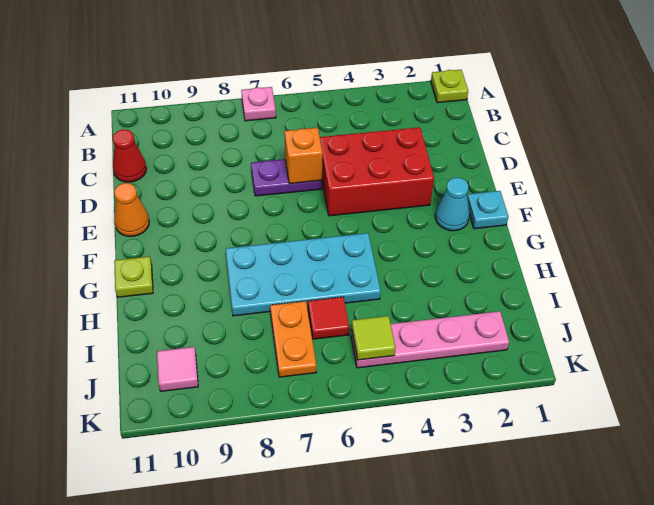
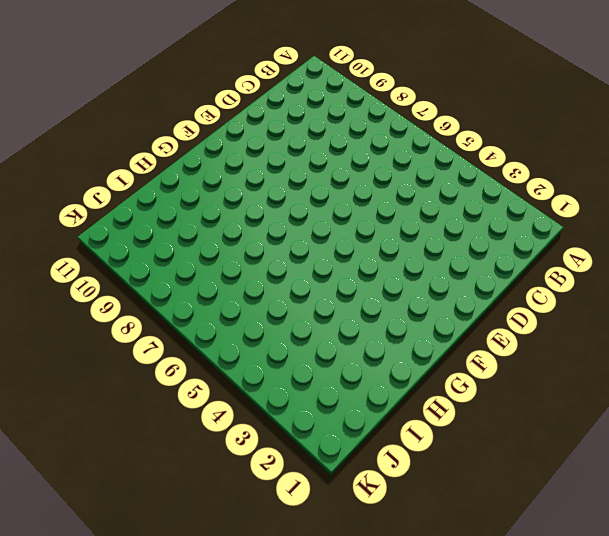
none -> lime 1x1 plate [431,70,468,103]
none -> pink 1x1 plate [241,87,276,121]
none -> red 1x1 cone [113,130,146,182]

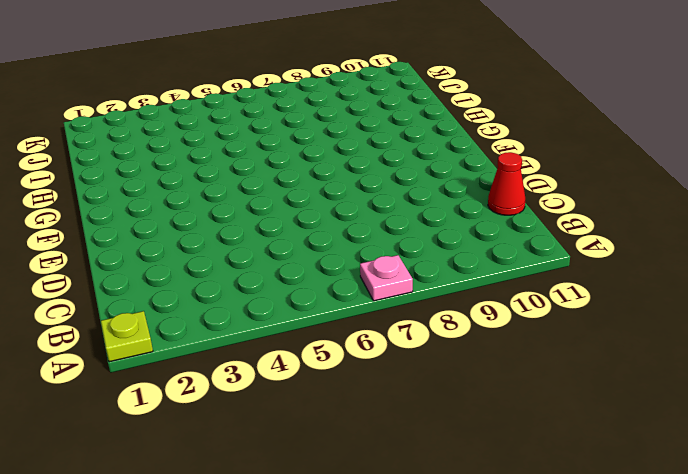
none -> red 2x3 brick [320,127,434,216]
none -> purple 1x2 plate [251,159,322,196]
none -> orange 1x1 cone [114,183,149,236]

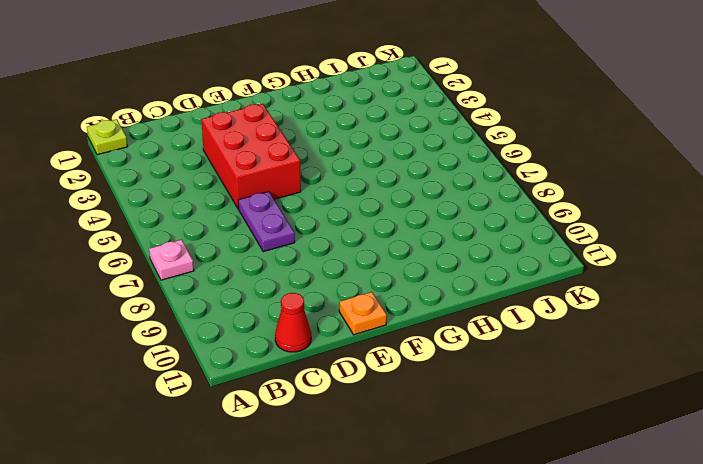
orange 1x1 plate [339,292,387,335] -> orange 1x1 cone [114,183,149,236]
none -> cyan 1x1 plate [467,191,508,229]
none -> cyan 1x1 cone [435,178,470,231]
none -> cyan 2x4 plate [226,233,381,316]

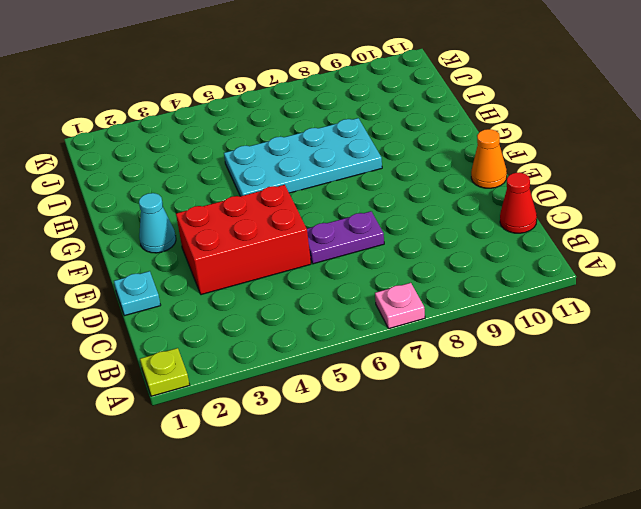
cyan 1x1 plate [114,271,161,316] -> cyan 1x1 plate moved to [467,191,508,229]
none -> lime 1x1 plate [114,256,153,297]
none -> red 1x1 tile [308,297,349,339]
none -> orange 1x2 plate [270,301,316,377]

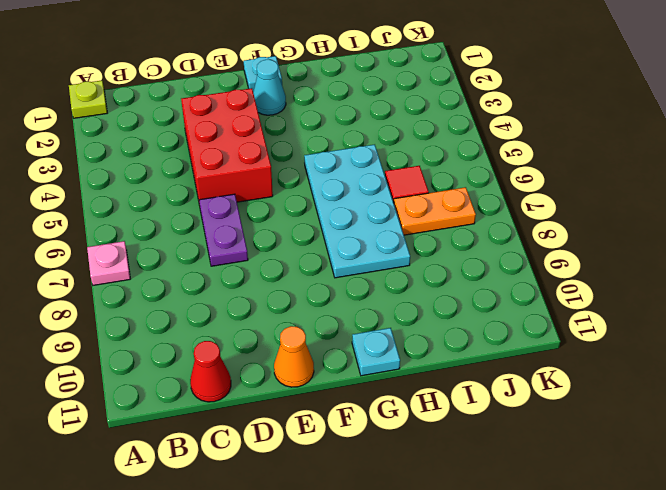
cyan 1x1 plate [352,328,400,376] -> lime 1x1 plate [114,256,153,297]
none -> pink 1x4 plate [351,311,509,368]
none -> pink 1x1 tile [157,347,198,391]
none -> orange 1x1 brick [284,128,323,184]

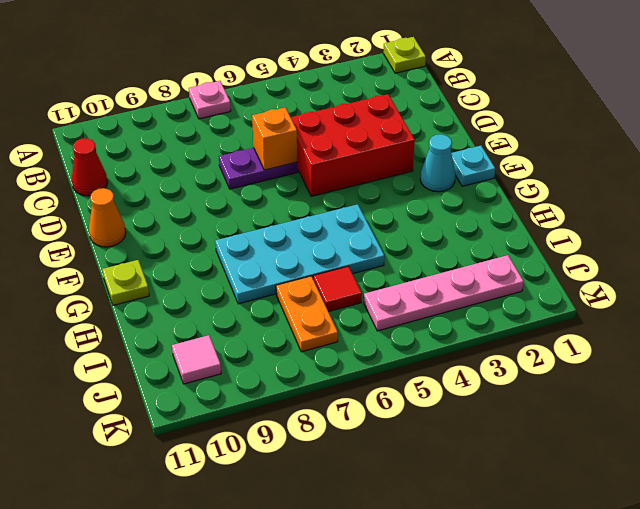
none -> lime 1x1 tile [352,316,395,360]

